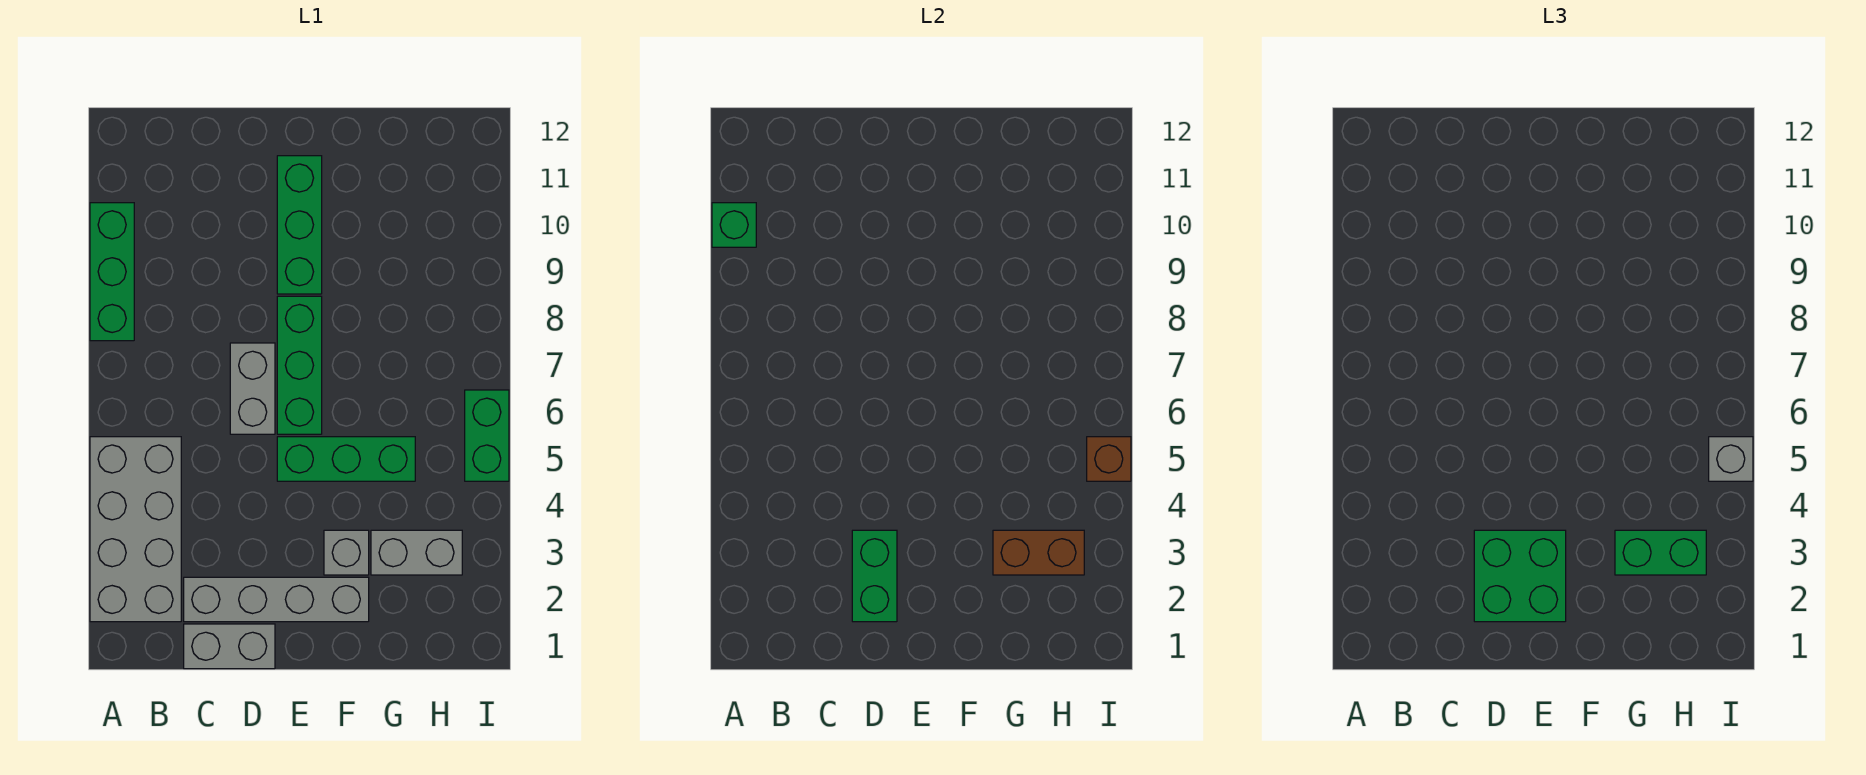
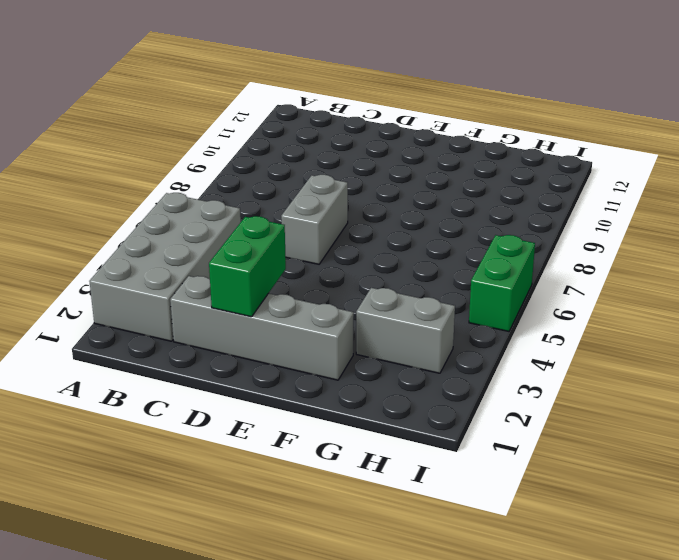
none -> green 1x3 brick [90,203,134,341]
none -> grey 1x2 brick [184,624,275,669]
none -> green 1x3 brick [277,437,415,481]

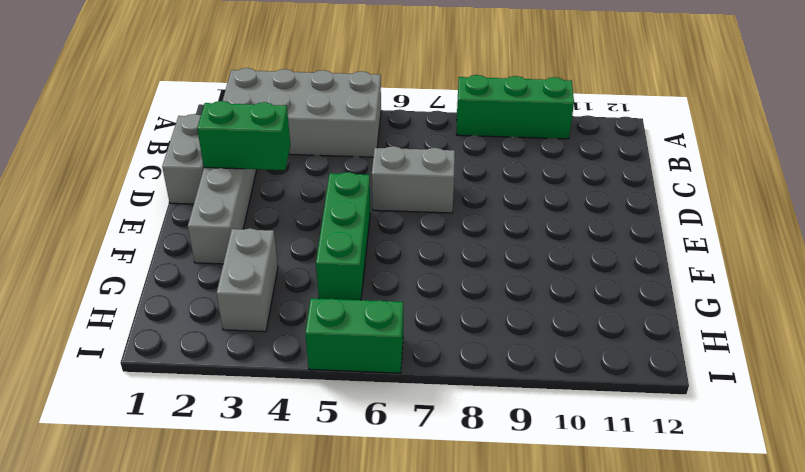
none -> green 1x3 brick [277,296,322,434]
none -> green 1x3 brick [277,156,322,294]
none -> grey 1x1 brick [324,530,369,575]

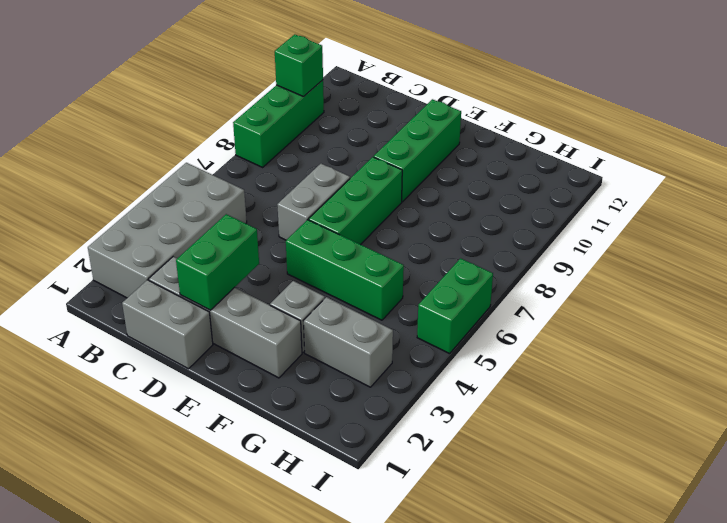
none -> brown 1x2 brick [993,530,1084,575]
none -> brown 1x1 brick [1087,437,1131,481]
none -> green 2x2 brick [1474,530,1566,622]

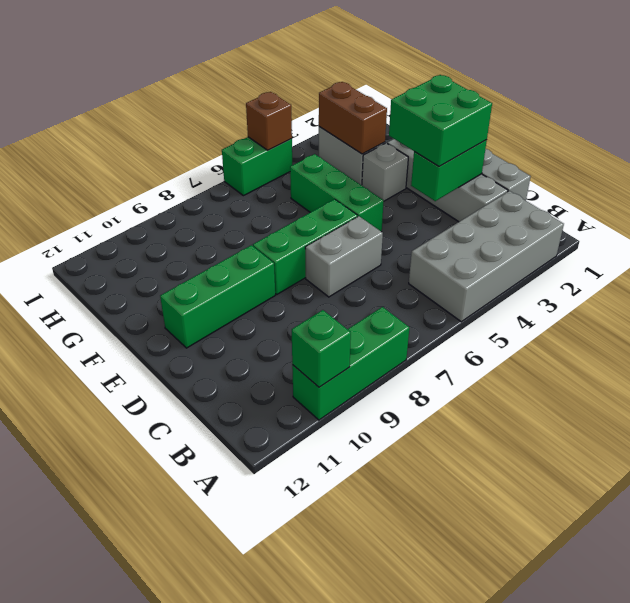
none -> green 1x2 brick [1615,530,1706,575]
none -> grey 1x1 brick [1709,437,1753,481]

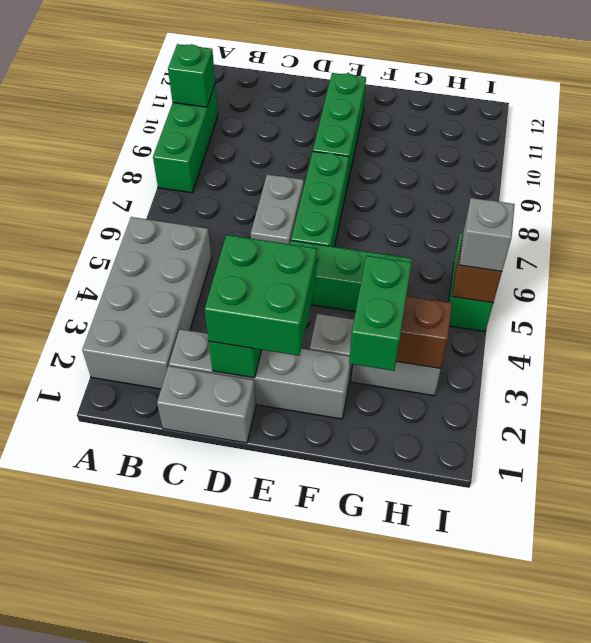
green 1x2 brick [349,256,412,371] -> green 1x2 brick turned to [1615,530,1706,575]

